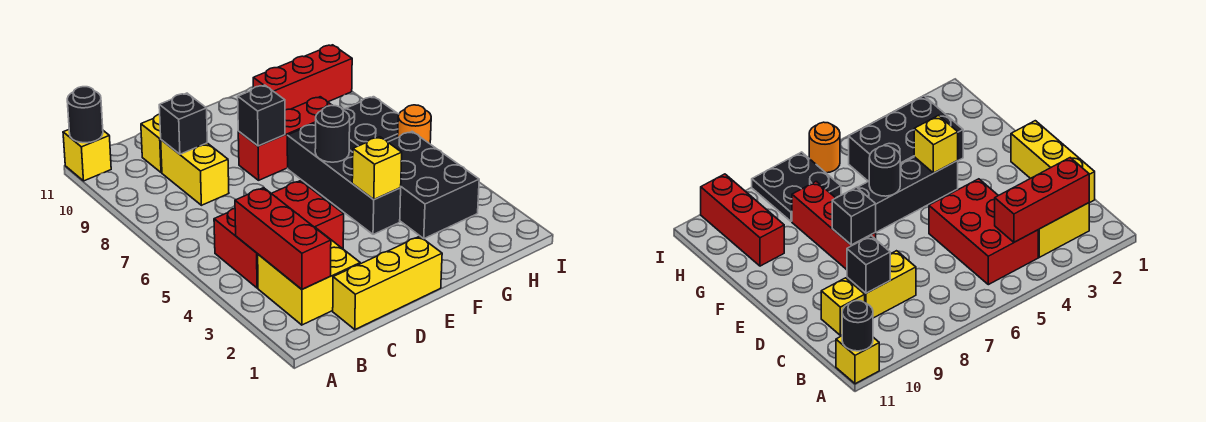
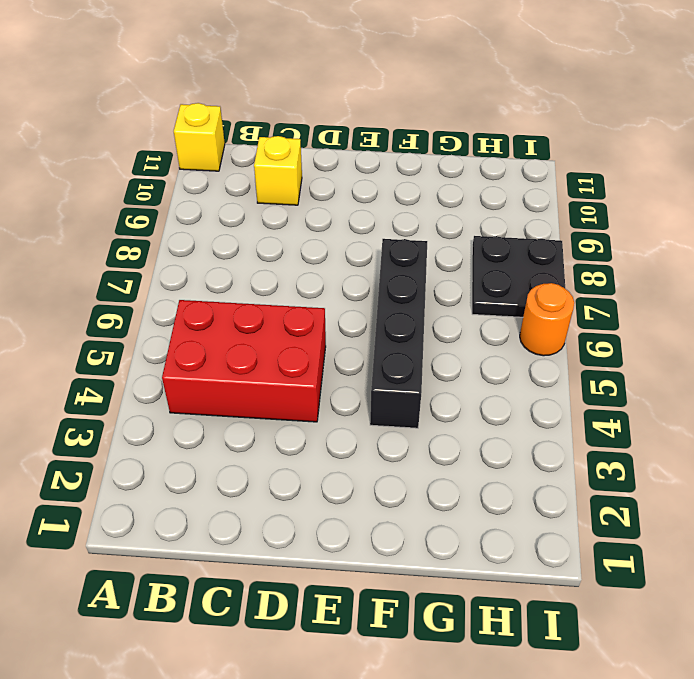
none -> yellow 2x2 brick [258,228,360,325]
none -> yellow 1x3 brick [333,236,442,330]
none -> yellow 1x2 brick [161,140,229,205]

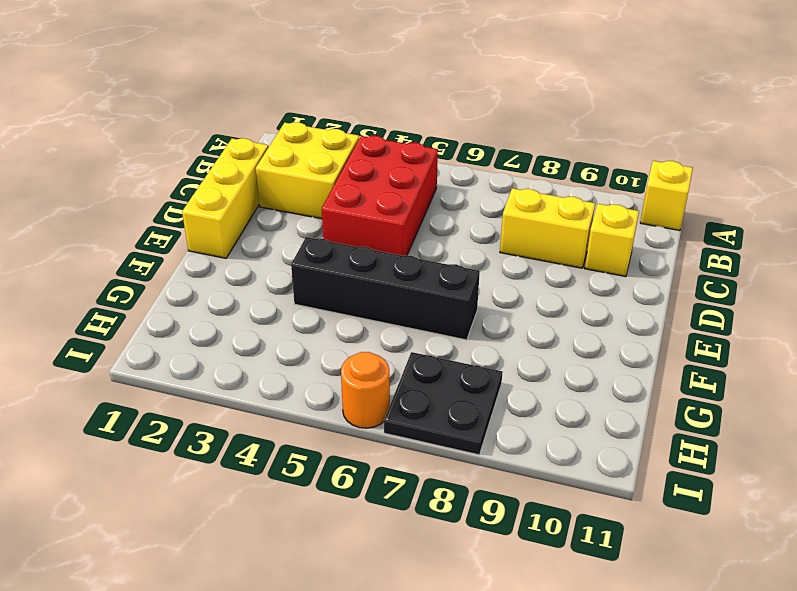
none -> red 1x3 brick [238,97,333,180]
none -> black 2x3 brick [388,132,479,239]
none -> red 1x3 brick [253,45,352,110]

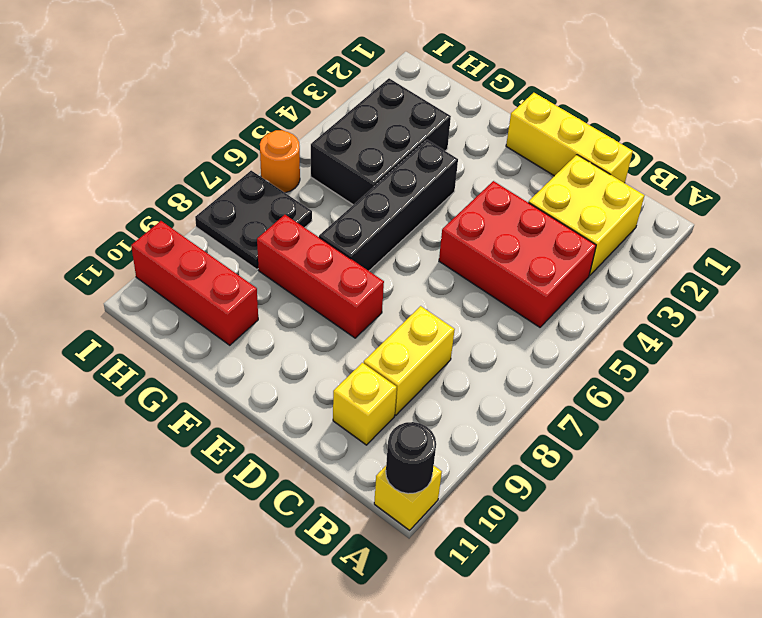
none -> red 1x3 brick [235,188,331,289]
none -> black 1x1 brick [159,93,207,154]
none -> black 1x1 brick [238,85,285,146]

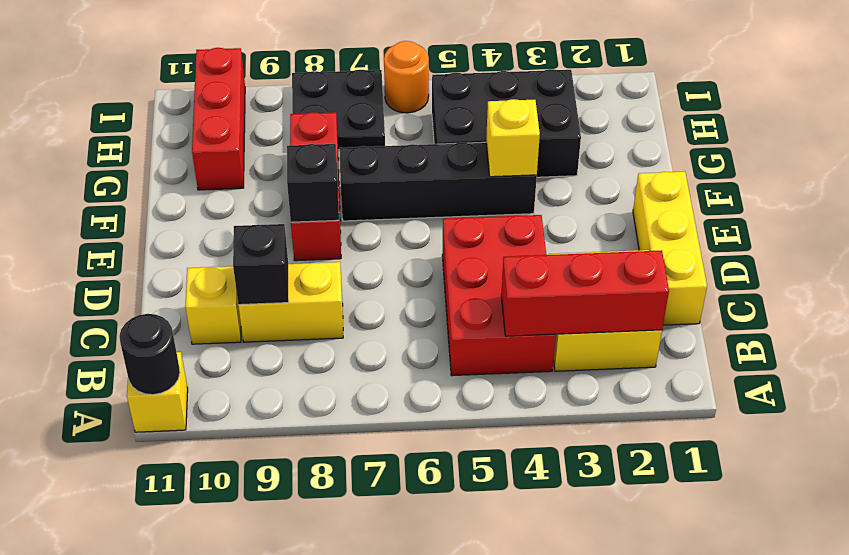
none -> black 1x1 round brick [315,105,350,162]

